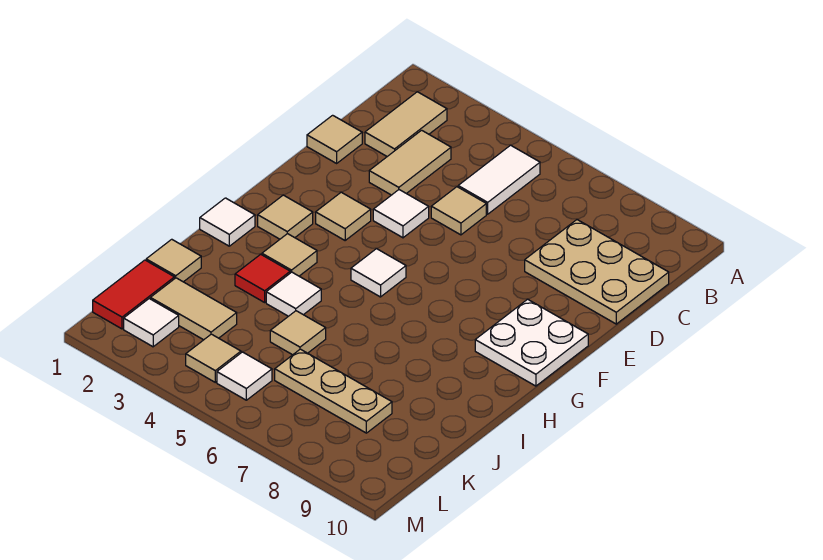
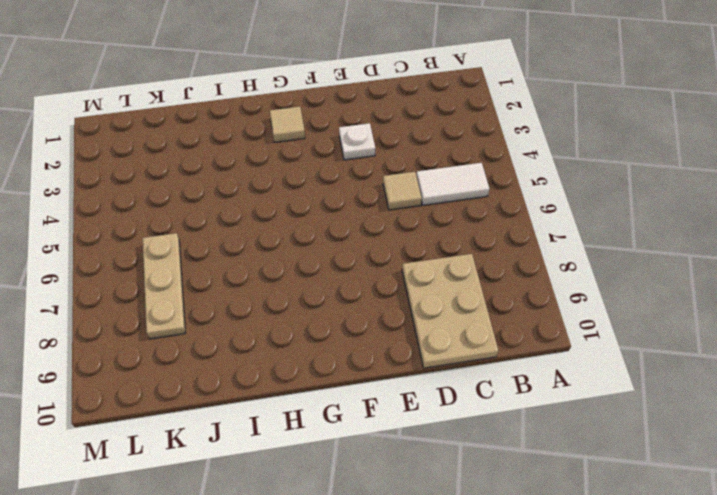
white 1x1 plate [339,123,375,160] -> none
none -> tan 1x2 tile [365,92,447,156]
none -> tan 1x2 tile [369,130,451,195]
none -> tan 1x1 tile [307,115,362,163]

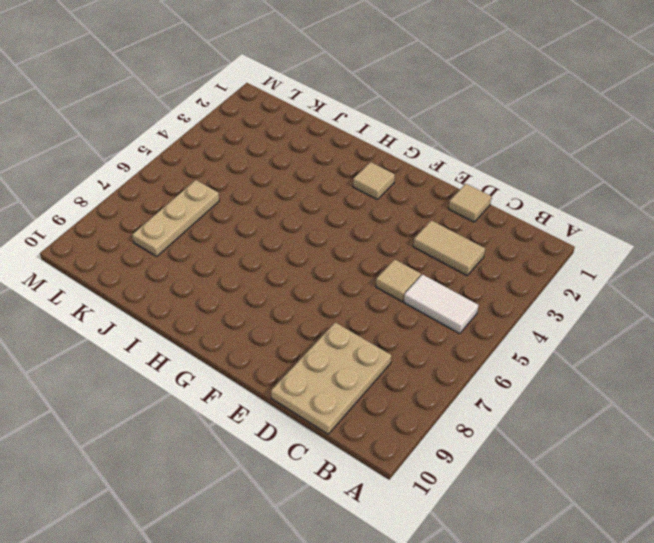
none -> tan 1x2 tile [365,92,447,156]
none -> white 1x1 tile [373,190,429,238]
none -> tan 1x1 tile [316,192,371,240]

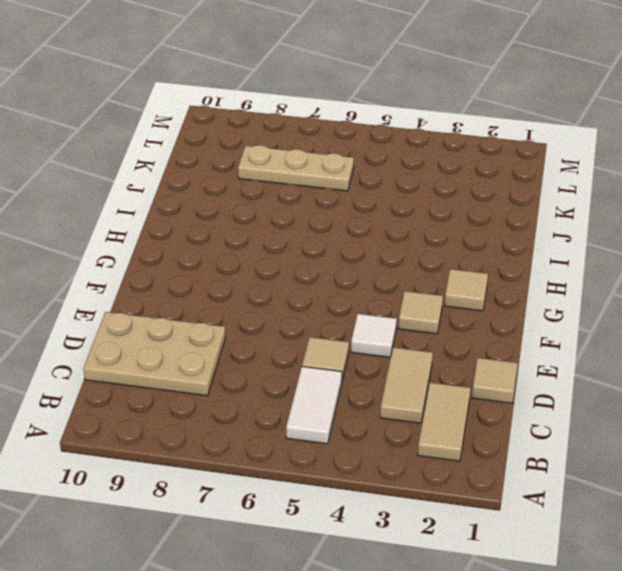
none -> white 2x2 plate [475,299,588,386]
none -> white 1x1 tile [351,249,406,297]
none -> white 1x1 tile [200,198,255,246]

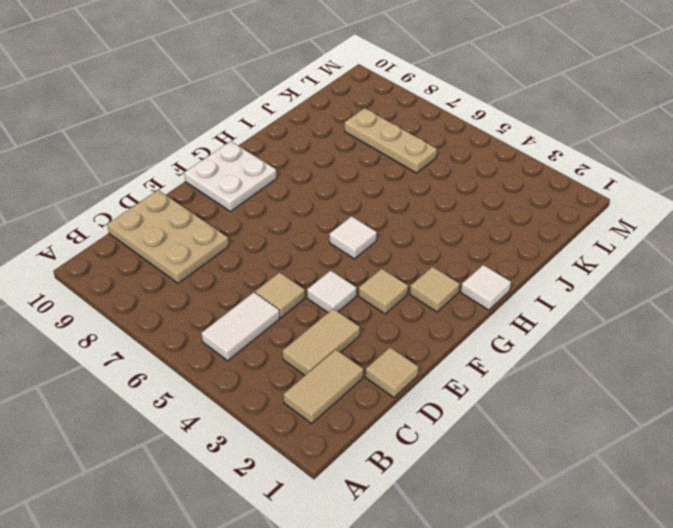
none -> tan 1x1 tile [262,234,317,276]
none -> red 1x1 tile [235,254,290,302]
none -> white 1x1 tile [266,272,321,316]

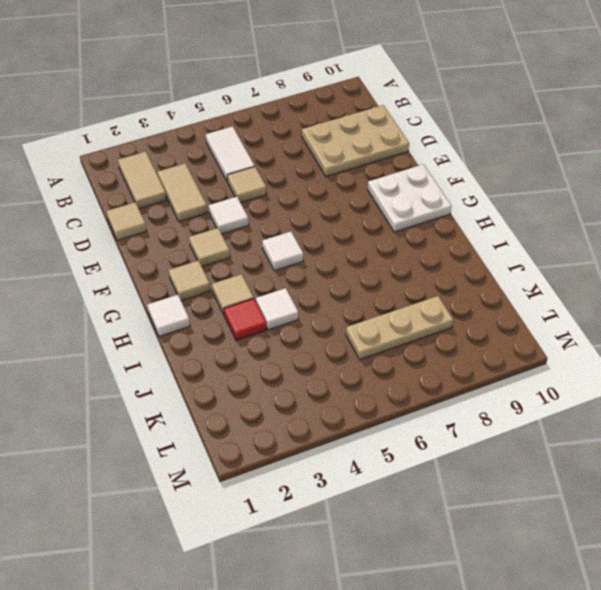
none -> tan 1x1 tile [146,239,201,282]
none -> tan 1x1 tile [270,311,326,355]
none -> red 1x2 tile [93,260,174,329]

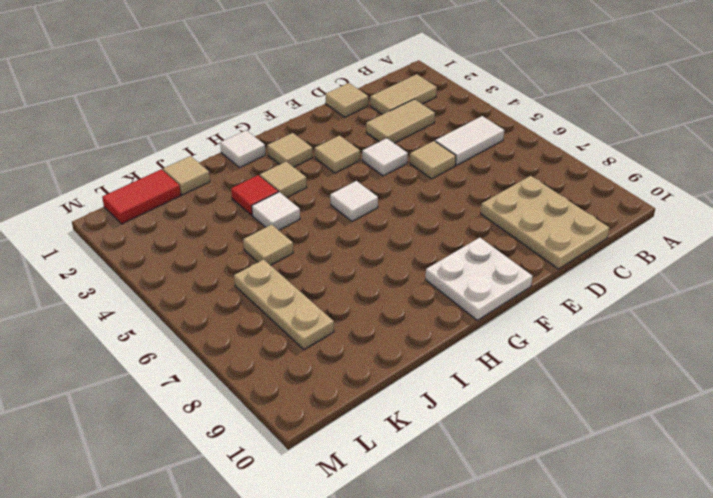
none -> tan 1x2 tile [150,278,237,340]
none -> white 1x1 tile [124,299,179,347]
none -> tan 1x1 tile [186,334,241,382]

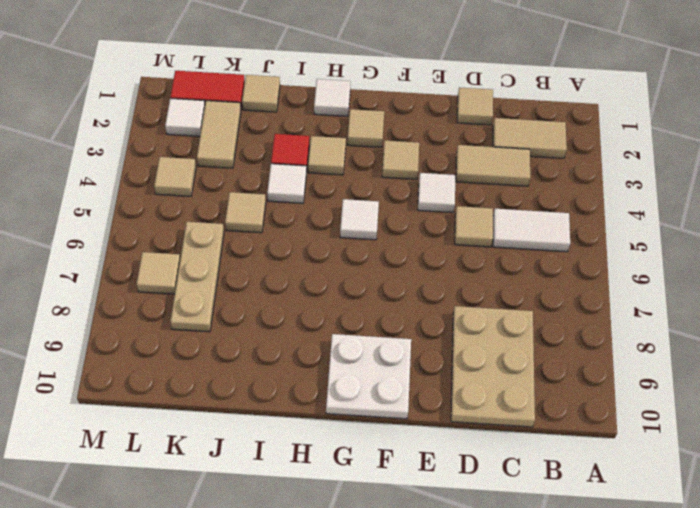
tan 1x1 tile [137,252,180,294] -> none
none -> white 1x1 tile [217,352,272,400]

